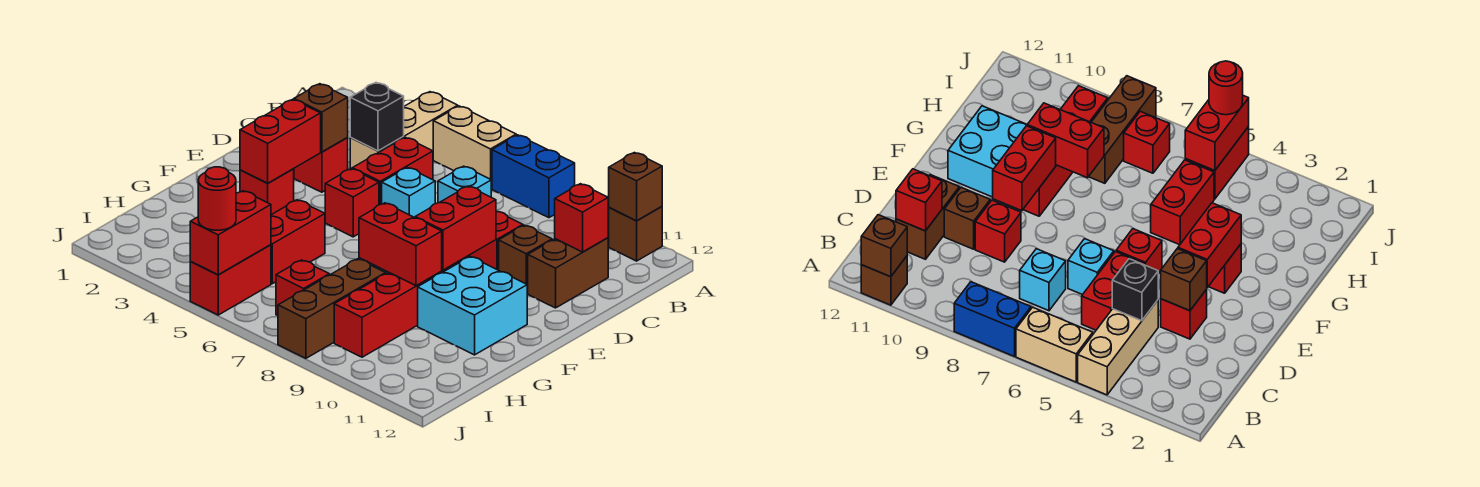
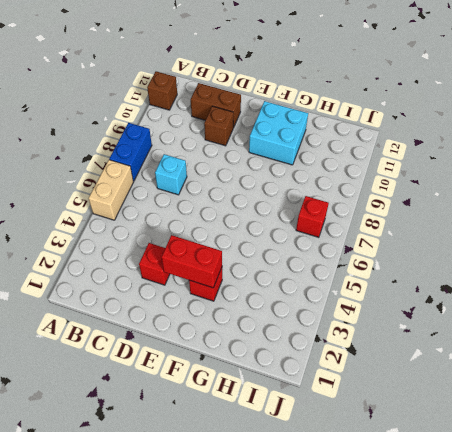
none -> tan 1x3 brick [350,92,458,169]
none -> red 1x2 brick [352,137,433,205]
none -> cyan 1x1 brick [382,167,435,218]

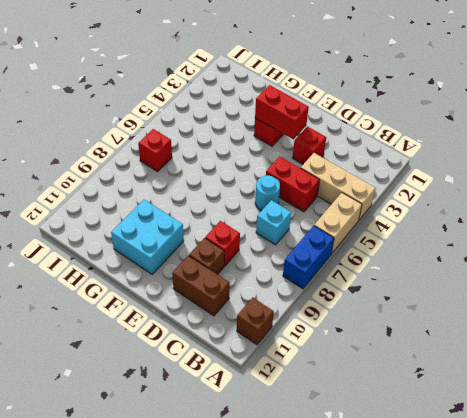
cyan 1x1 round brick [255,176,280,211] -> cyan 1x1 brick [382,167,435,218]
none -> red 1x1 brick [325,169,379,237]
none -> red 1x4 brick [334,256,469,357]
none -> red 1x2 brick [271,200,325,284]

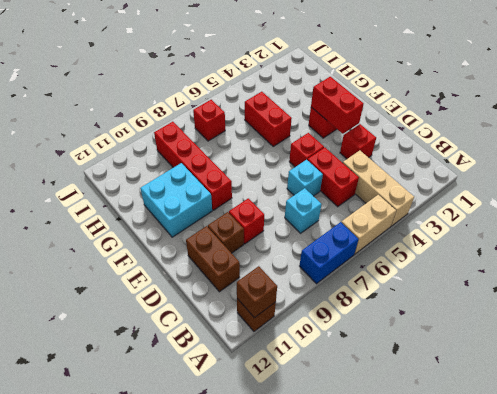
none -> brown 1x3 brick [278,259,386,358]
none -> red 1x2 brick [190,245,271,315]
none -> black 1x1 brick [350,83,404,151]

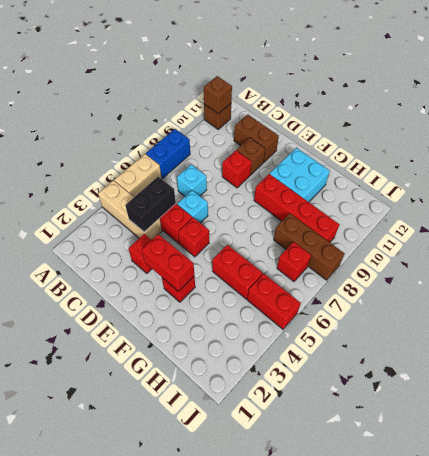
black 1x2 brick [125,176,176,232] -> black 1x1 brick [350,83,404,151]
none -> red 1x1 brick [555,184,608,252]
none -> brown 1x1 brick [294,84,348,152]
none -> red 1x2 brick [415,186,496,270]

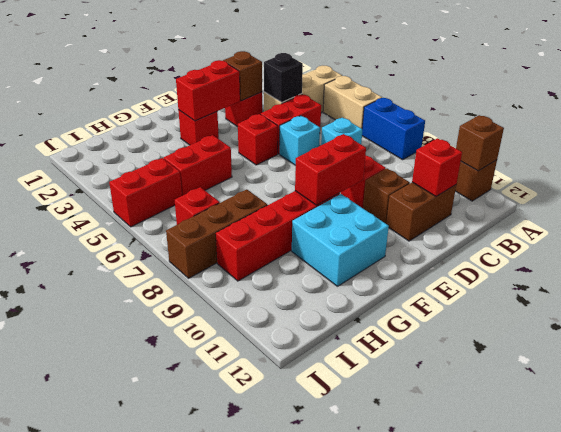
none -> red 1x2 brick [359,203,442,286]
none -> red 1x2 brick [190,191,271,275]
none -> red 1x1 round brick [198,167,236,230]

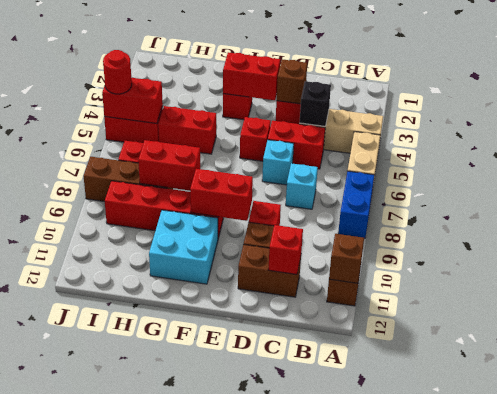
red 1x2 brick [138,140,200,191] -> red 1x2 brick turned to [359,203,442,286]

